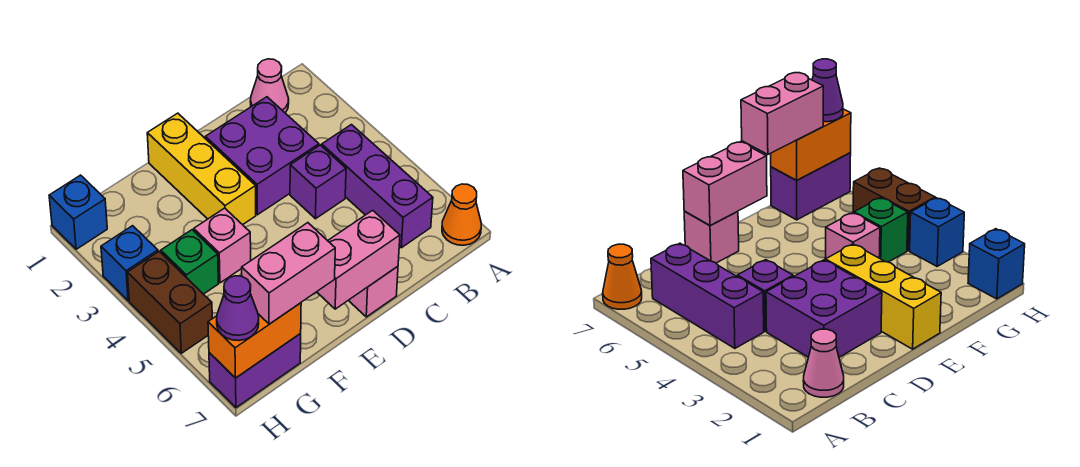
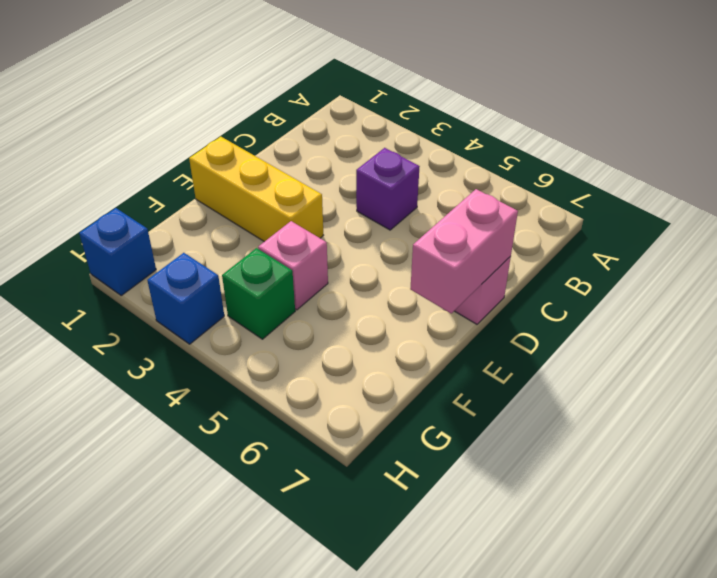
none -> orange 1x1 cone [442,184,481,245]
none -> pink 1x1 cone [250,59,289,113]
none -> purple 1x3 brick [322,125,433,248]

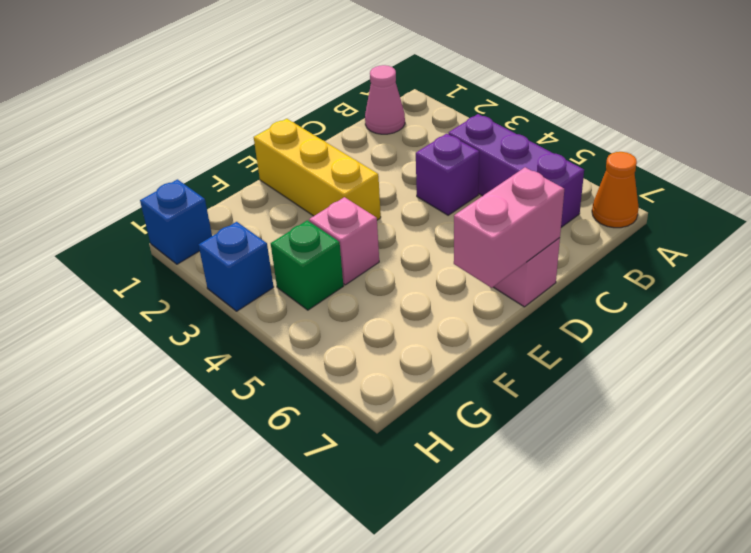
none -> purple 2x2 brick [205,97,319,215]
none -> purple 1x2 brick [209,334,301,408]
none -> brown 1x2 brick [127,252,212,353]

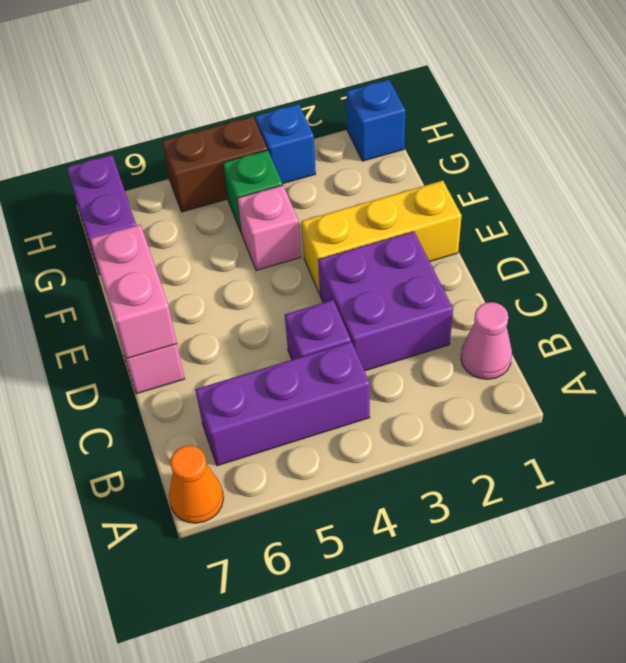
none -> orange 1x2 brick [208,303,301,378]
none -> pink 1x2 brick [242,223,335,324]
none -> purple 1x1 cone [217,276,259,341]

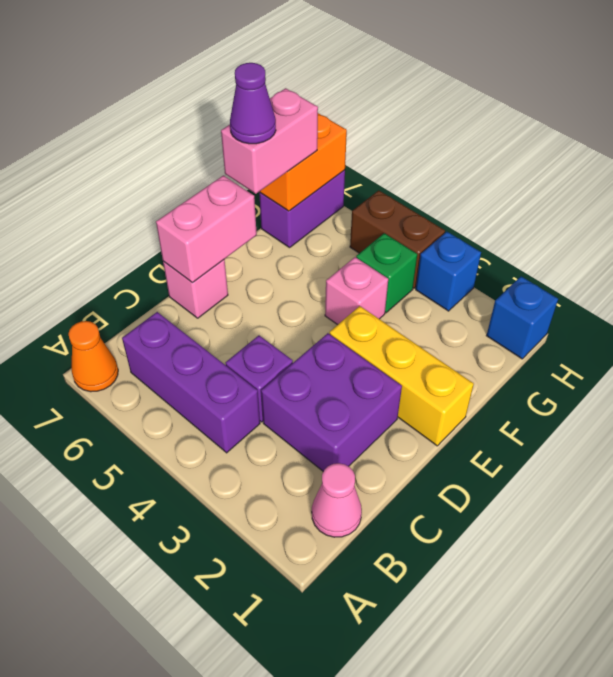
purple 1x1 cone [230,63,276,144] -> purple 1x1 cone moved to [217,276,259,341]

